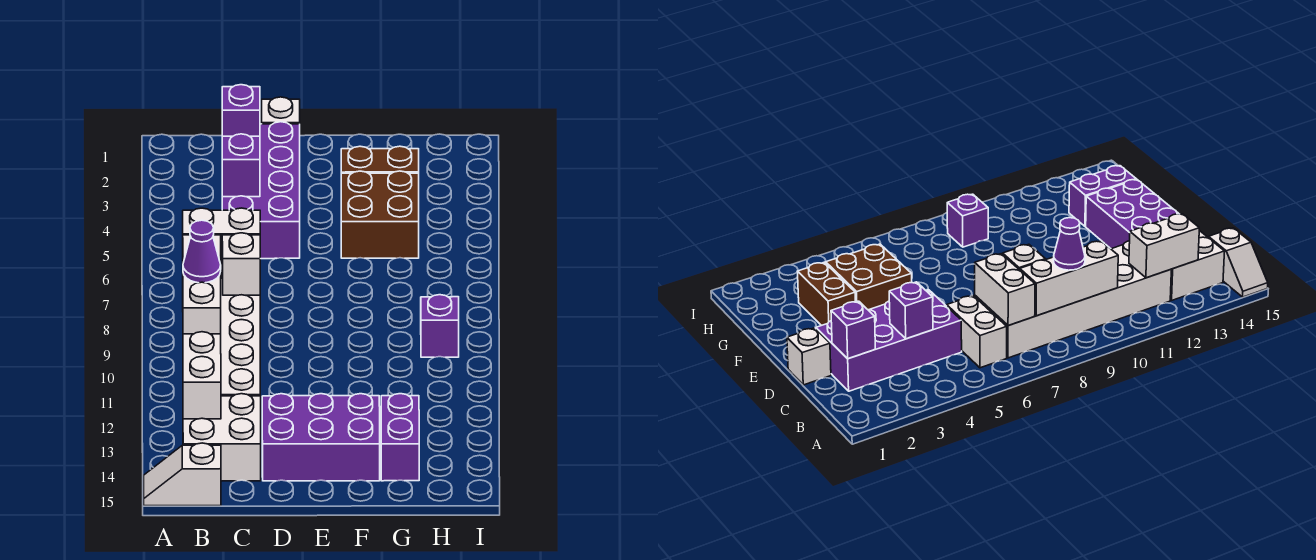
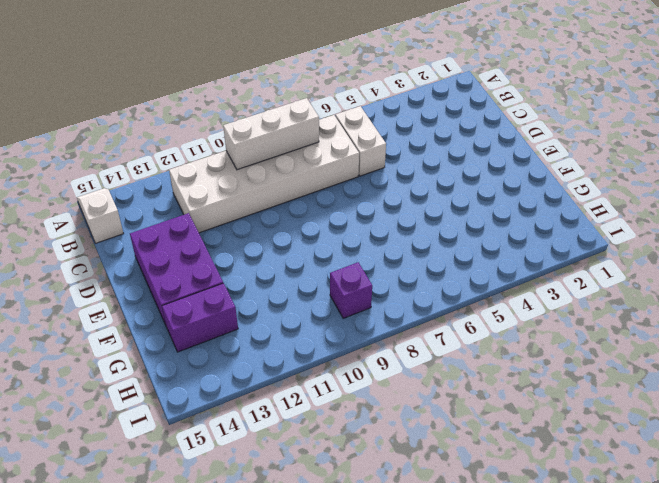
none -> white 2x2 brick [183,394,261,481]
none -> purple 2x4 brick [222,122,300,259]
none -> white 1x1 brick [262,97,300,124]

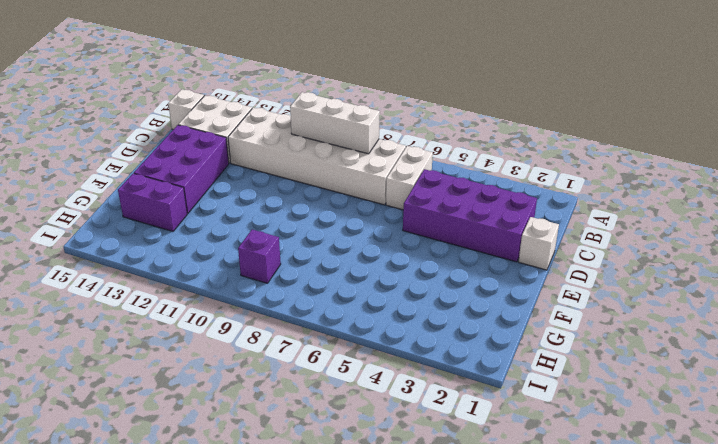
none -> brown 1x2 brick [341,146,419,173]
none -> brown 2x2 brick [341,171,419,258]
none -> white 1x2 brick [183,208,260,271]

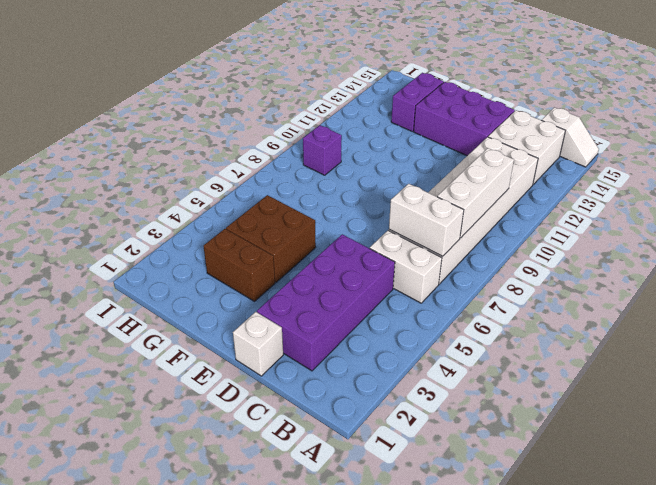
none -> white 1x2 brick [183,332,221,419]
none -> purple 1x1 brick [222,85,260,136]
none -> purple 1x1 brick [222,134,260,197]

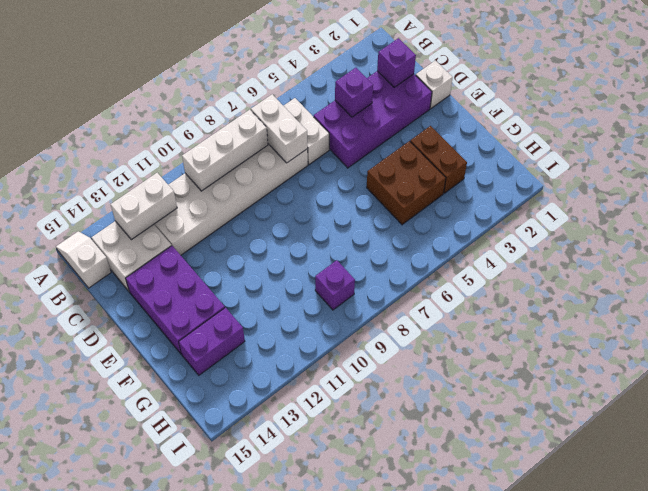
none -> white 1x1 brick [222,233,260,295]
none -> purple 1x1 cone [183,220,221,283]

